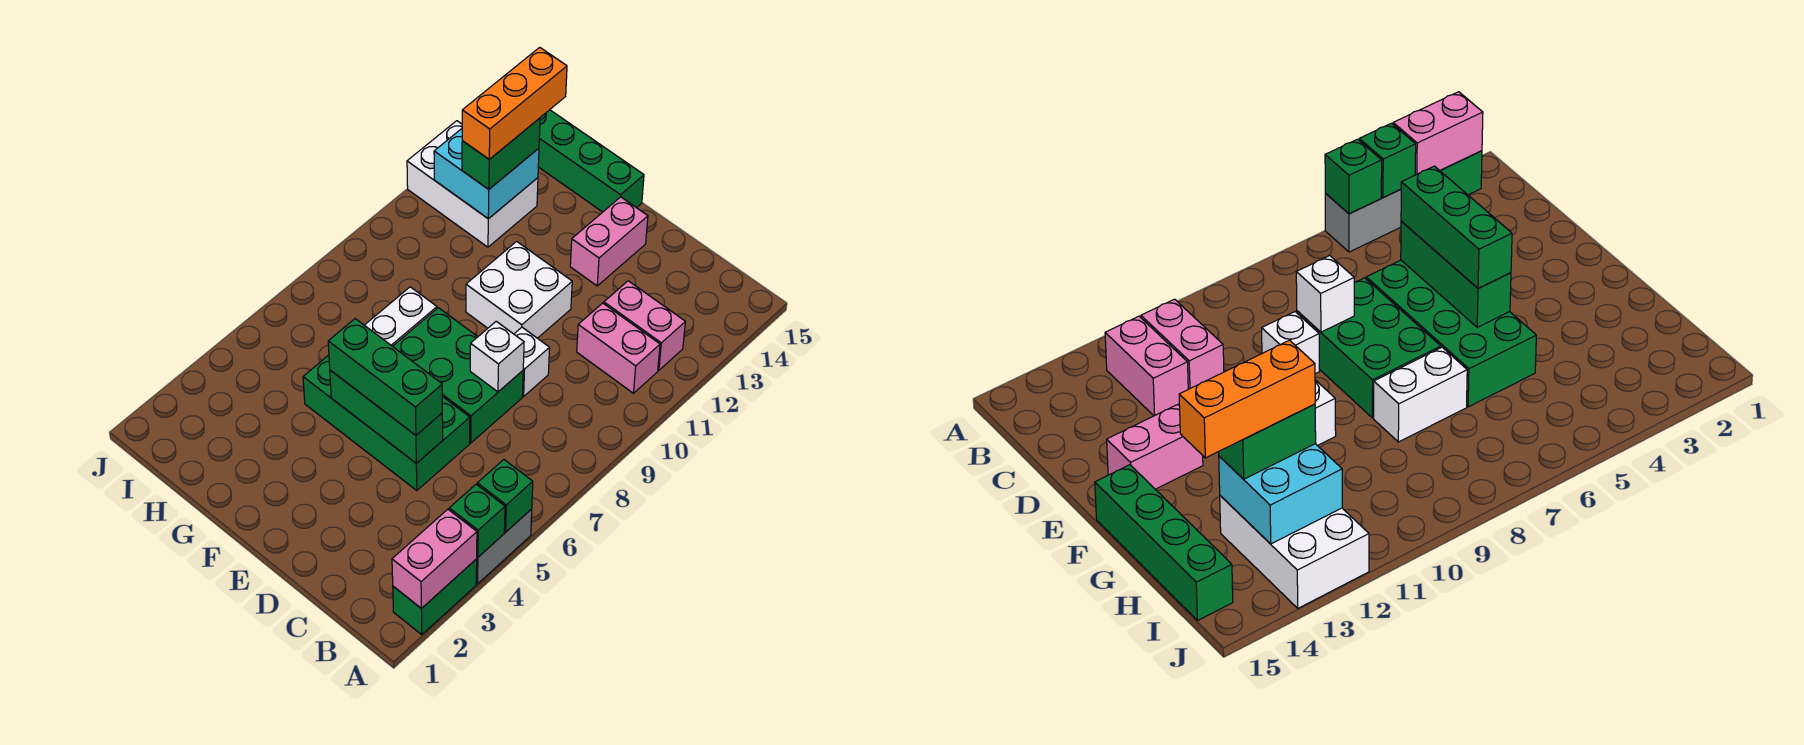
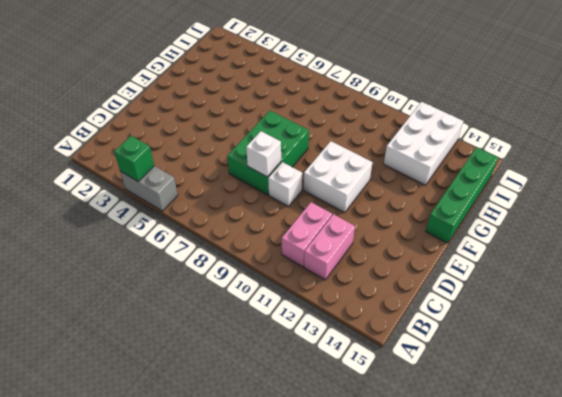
none -> green 1x2 brick [393,559,477,635]
none -> green 2x4 brick [303,355,470,490]
none -> pink 1x2 brick [570,197,648,286]

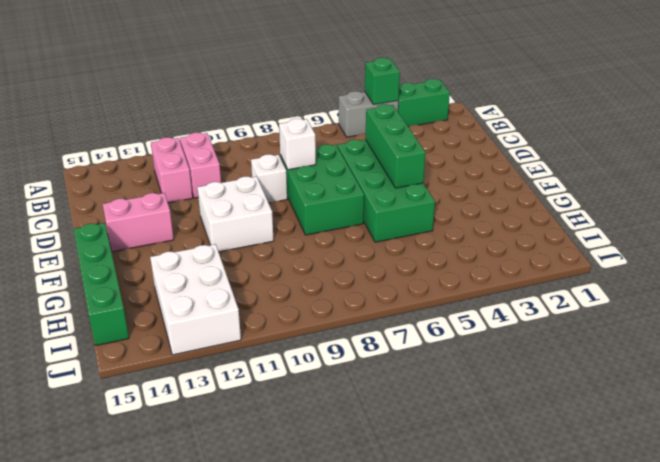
none -> white 1x2 brick [365,287,437,346]
none -> pink 1x2 brick [392,509,477,609]
none -> green 1x1 brick [477,460,533,532]

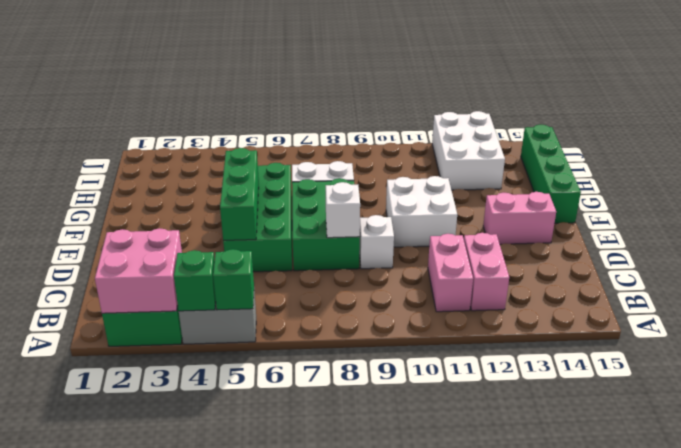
pink 2x2 brick [95,228,182,313] -> pink 1x2 brick [392,509,477,609]
none -> cyan 2x2 brick [434,129,539,219]
none -> green 1x3 brick [328,319,442,435]
none -> green 1x2 brick [462,118,540,189]

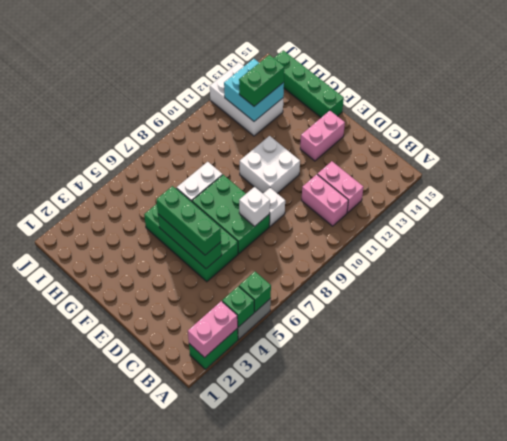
none -> orange 1x3 brick [462,47,567,159]

